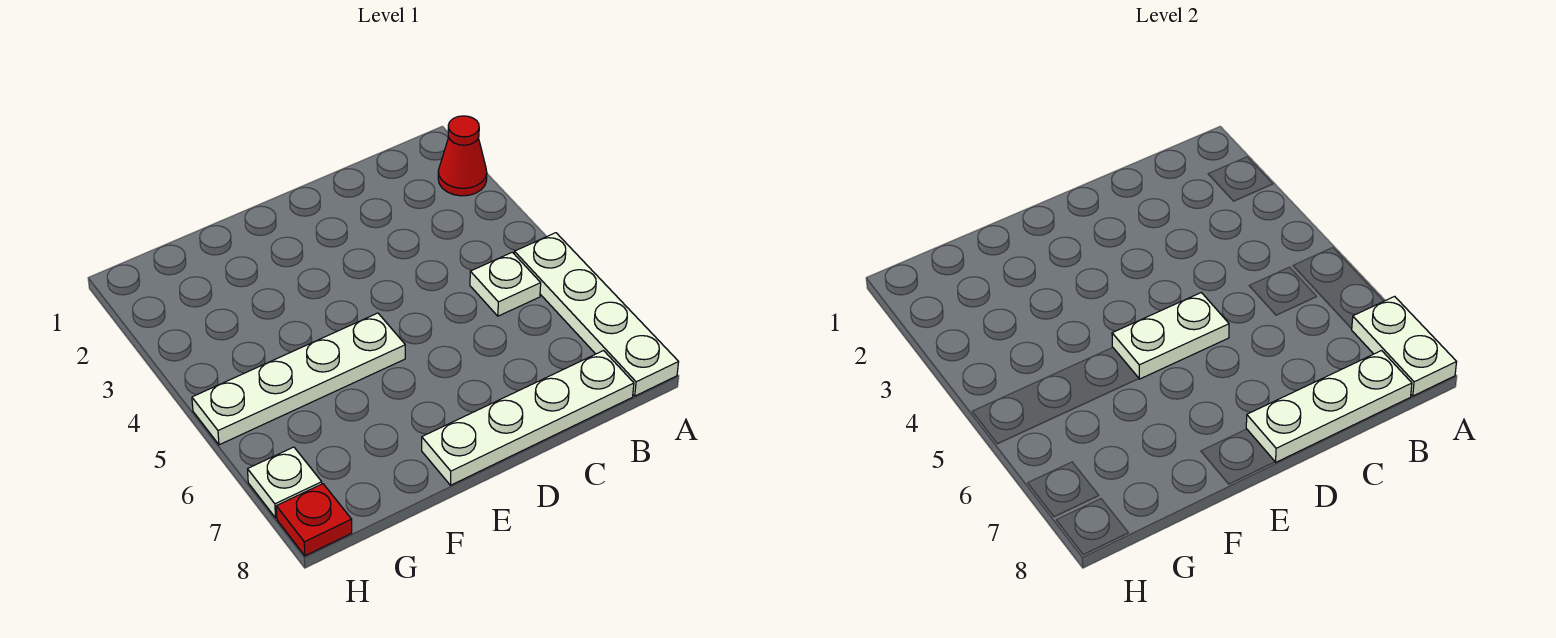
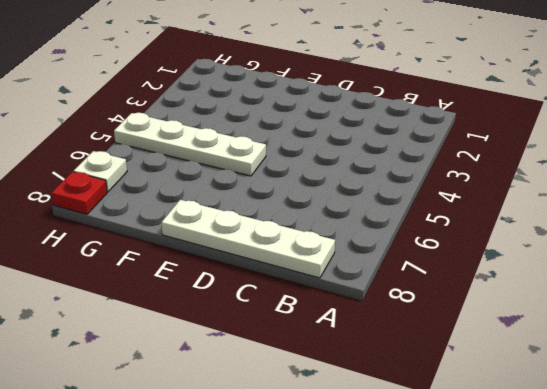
none -> red 1x1 cone [438,116,487,196]
none -> white 1x4 plate [514,233,679,396]

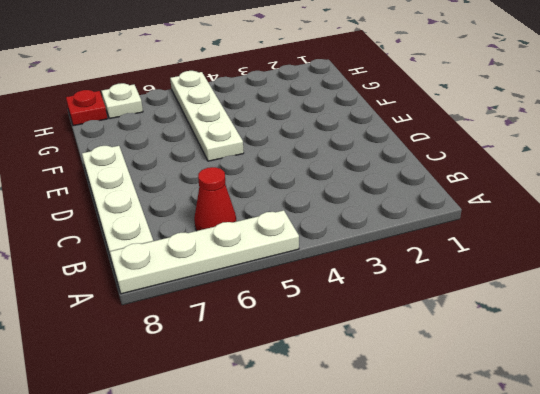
red 1x1 cone [194,167,236,231] -> red 1x1 cone moved to [438,116,487,196]
none -> white 1x1 plate [470,252,541,316]
none -> white 1x2 plate [1352,296,1457,396]

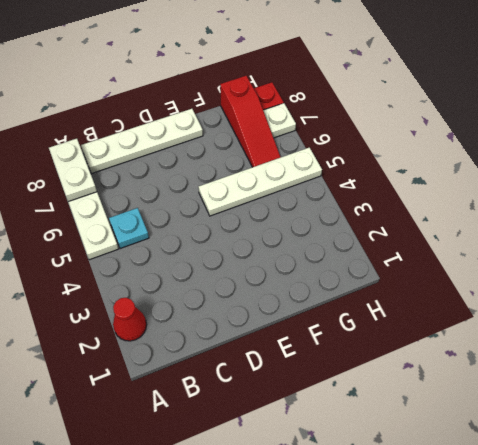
cyan 1x1 plate [109,208,149,249] -> white 1x1 plate [470,252,541,316]
red 1x3 slope [220,76,281,167] -> none
none -> white 1x3 plate [1246,351,1412,462]
none -> white 1x2 plate [1112,293,1229,379]

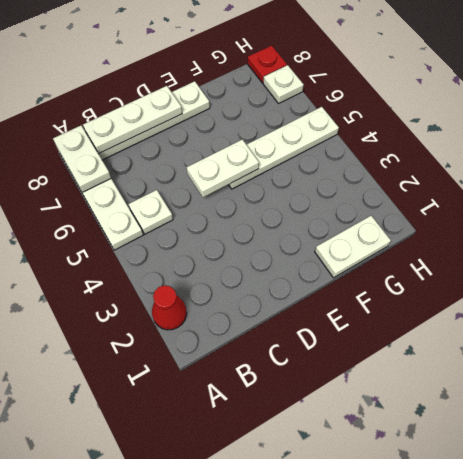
white 1x2 plate [315,216,391,278] -> none

